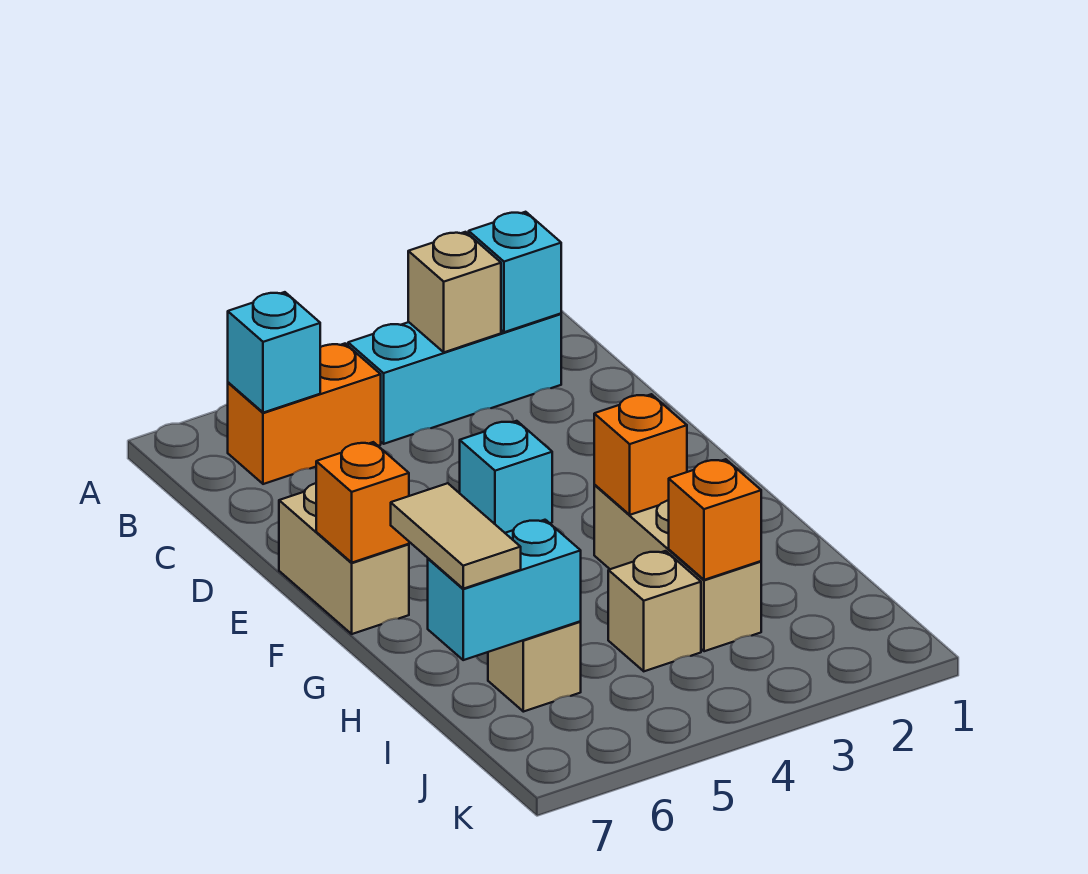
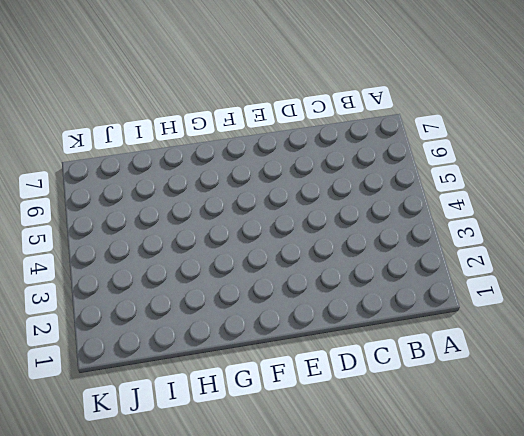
none -> cyan 1x3 brick [348,314,561,444]
none -> orange 1x2 brick [228,344,381,484]
none -> cyan 1x1 brick [460,421,552,533]

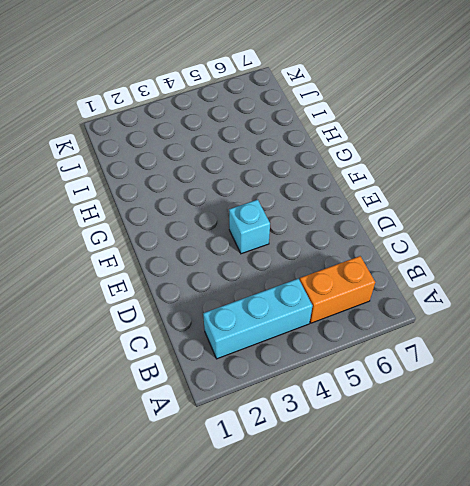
none -> tan 1x2 brick [279,483,409,634]
none -> tan 1x3 brick [594,485,761,651]
none -> tan 1x1 brick [608,551,701,671]

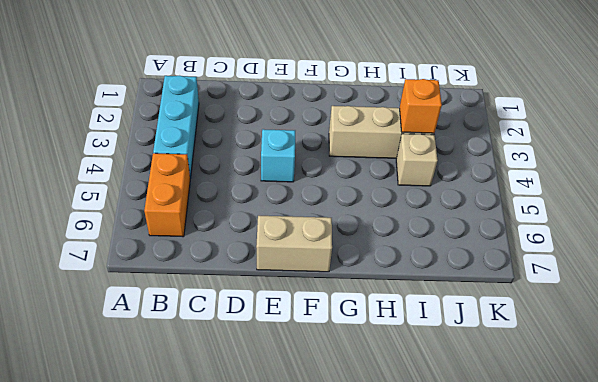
none -> tan 1x1 brick [488,622,581,712]
none -> cyan 1x1 brick [469,212,561,332]
none -> tan 1x1 brick [408,232,501,352]

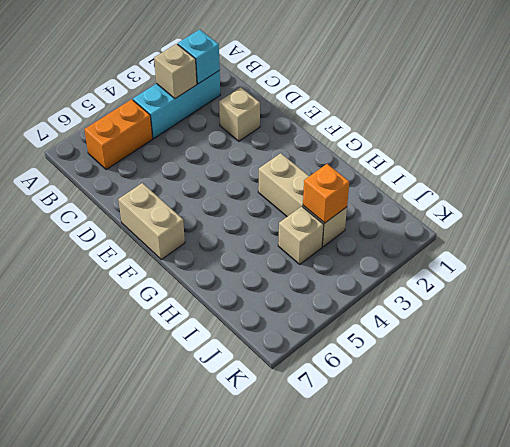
tan 1x1 brick [219,87,260,141] -> tan 1x1 brick moved to [488,622,581,712]
none -> cyan 1x1 brick [460,421,552,533]
none -> cyan 1x1 brick [228,292,320,413]
none -> orange 1x1 brick [316,442,409,563]

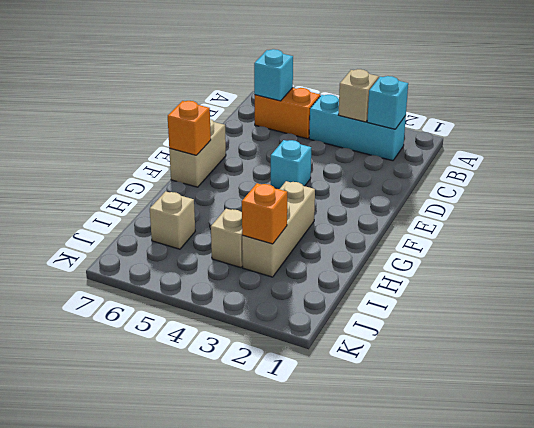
none -> orange 1x1 brick [594,394,687,515]
none -> cyan 1x2 brick [428,520,581,660]
none -> tan 1x2 tile [391,483,521,589]

